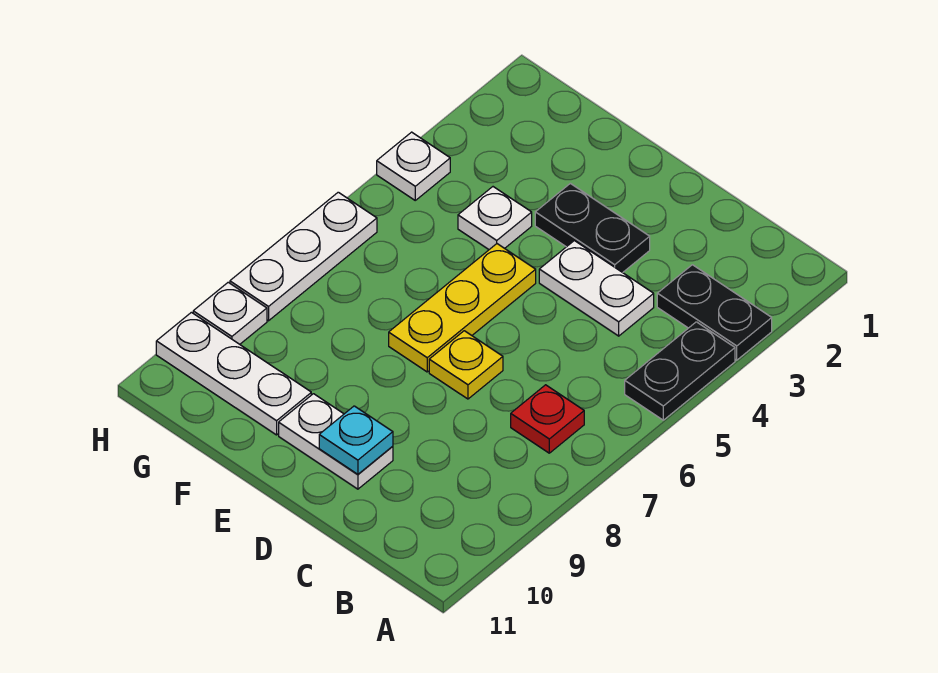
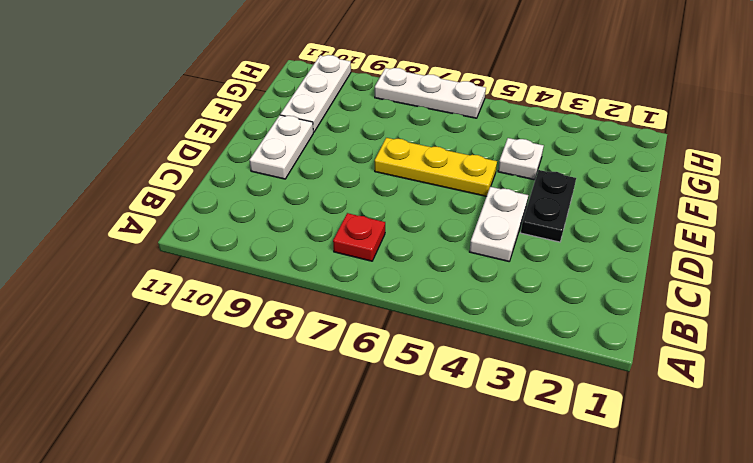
none -> black 1x2 plate [657,265,772,360]
none -> black 1x2 plate [625,322,735,420]
none -> yellow 1x1 plate [429,331,503,399]

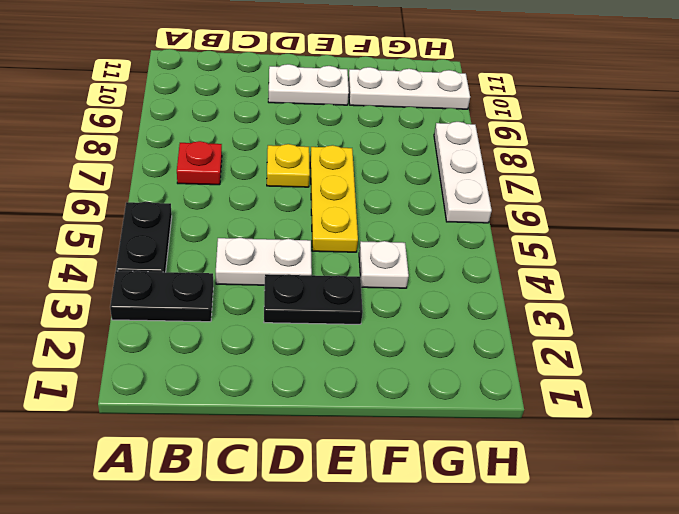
none -> white 1x1 plate [377,132,450,200]
none -> white 1x1 plate [193,282,267,344]
none -> cyan 1x1 plate [319,406,393,474]

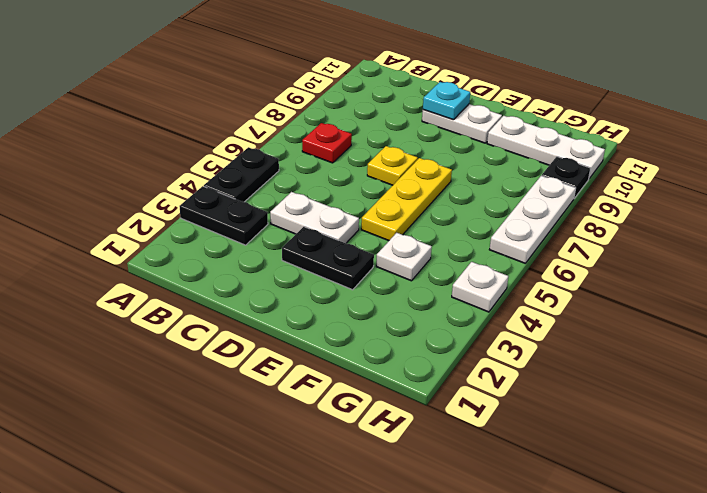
black 1x1 plate [542,157,591,198] -> white 1x1 plate [193,282,267,344]

